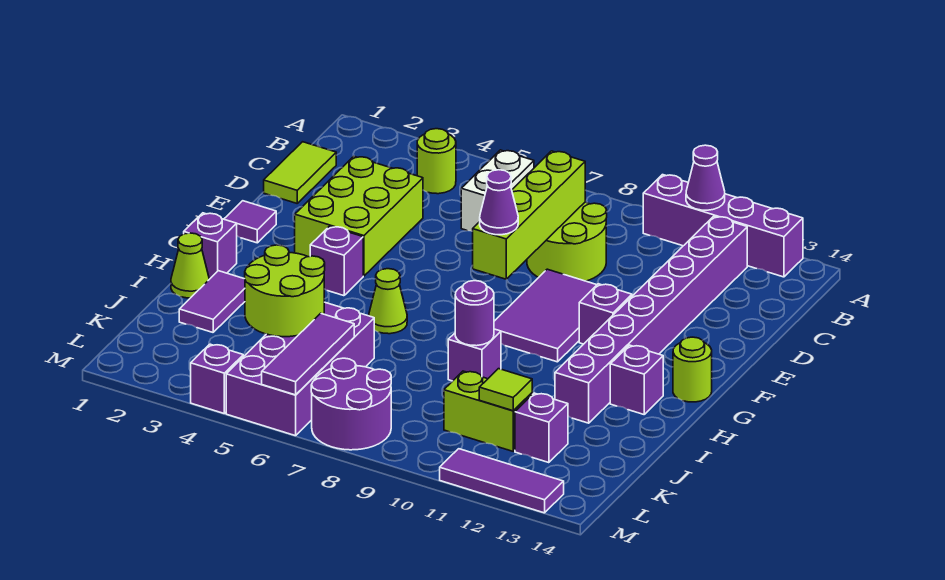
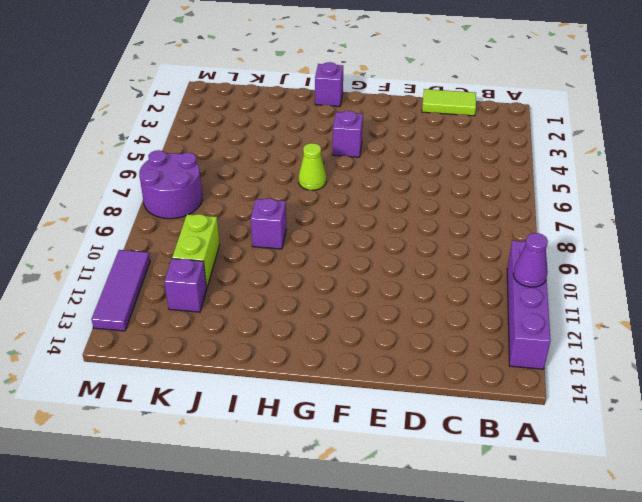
none -> lime 1x1 round brick [417,129,456,194]
none -> white 1x2 brick [461,150,534,231]
none -> purple 1x8 brick [555,216,747,423]
none -> lime 2x2 round brick [527,202,607,281]

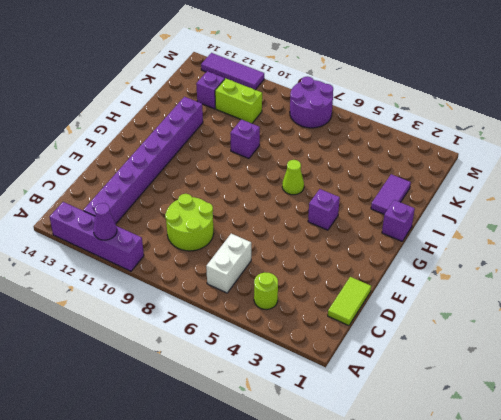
none -> lime 2x3 brick [295,156,423,276]
none -> purple 2x3 tile [494,269,596,362]
none -> purple 1x1 tile [224,201,276,243]
none -> purple 1x1 brick [579,284,632,344]

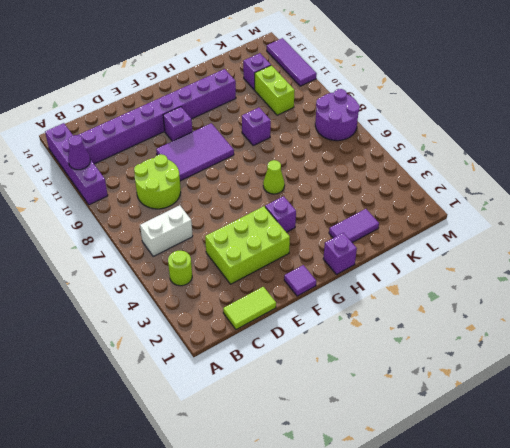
none -> lime 1x1 round brick [673,337,712,402]
none -> purple 1x1 brick [610,345,663,414]
none -> lime 1x1 cone [171,233,209,298]
none -> purple 2x4 brick [226,302,374,436]

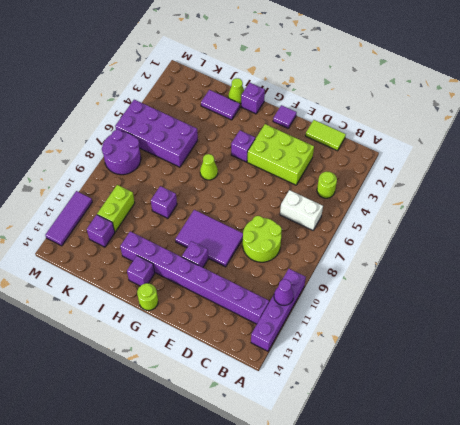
none -> purple 1x1 brick [191,344,243,413]
none -> lime 1x4 brick [473,151,585,279]
none -> purple 1x1 round brick [455,281,494,346]
none -> lime 2x2 round brick [245,245,325,337]

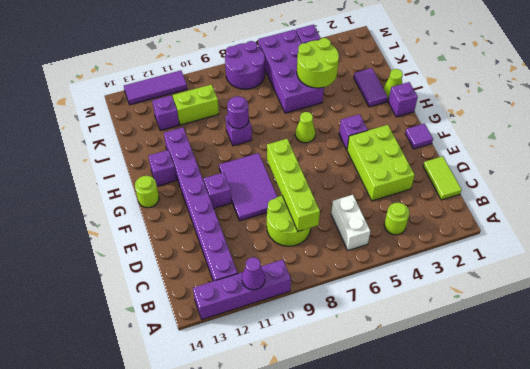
none -> purple 1x3 tile [262,313,354,395]
none -> lime 1x1 tile [479,369,532,411]
none -> purple 1x1 cone [480,170,518,235]

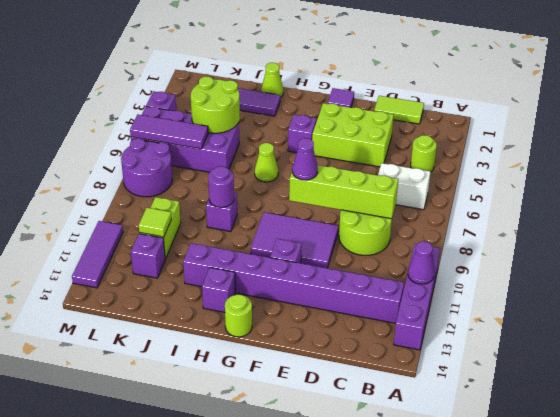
none -> purple 1x1 brick [184,213,237,279]

